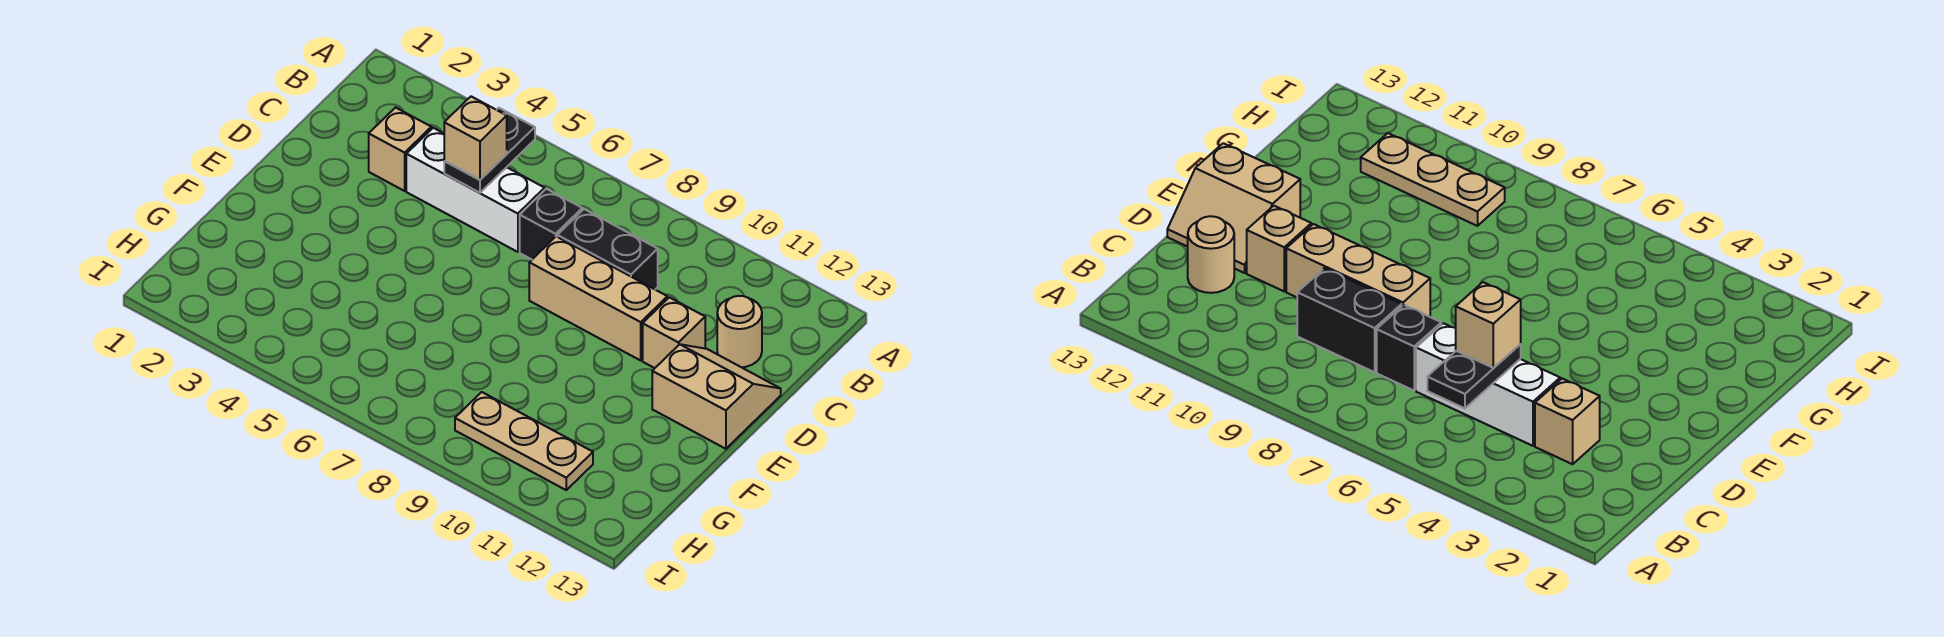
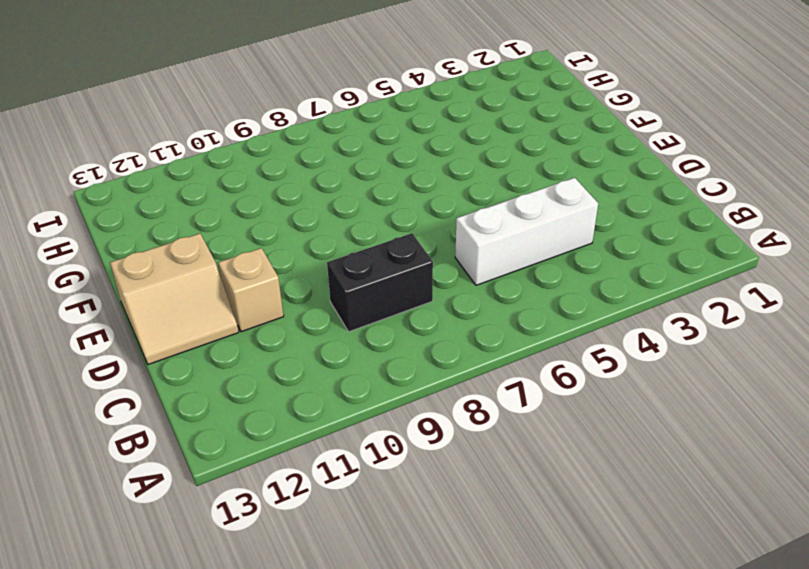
none -> tan 1x1 brick [369,108,431,191]
none -> black 1x1 brick [520,189,582,259]

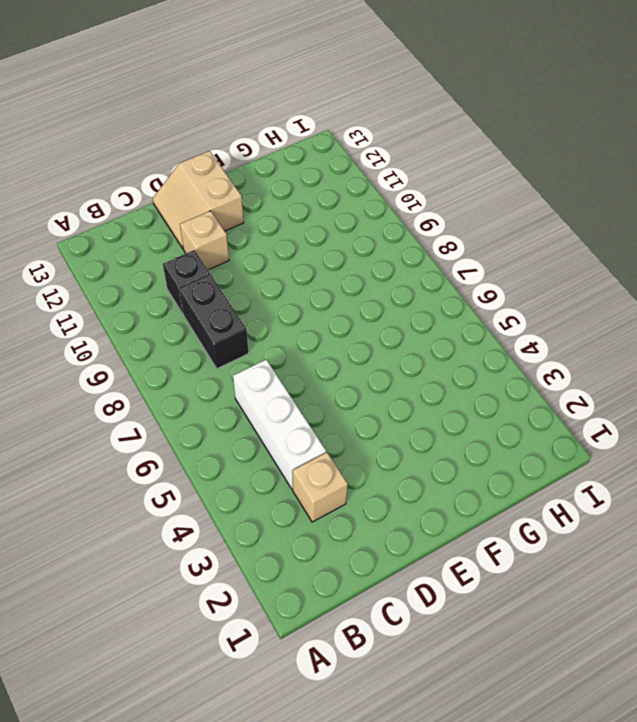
black 1x1 brick [163,250,211,314] -> black 1x1 brick moved to [520,189,582,259]
none -> tan 1x1 round brick [717,296,762,367]
none -> tan 1x3 brick [529,237,667,360]

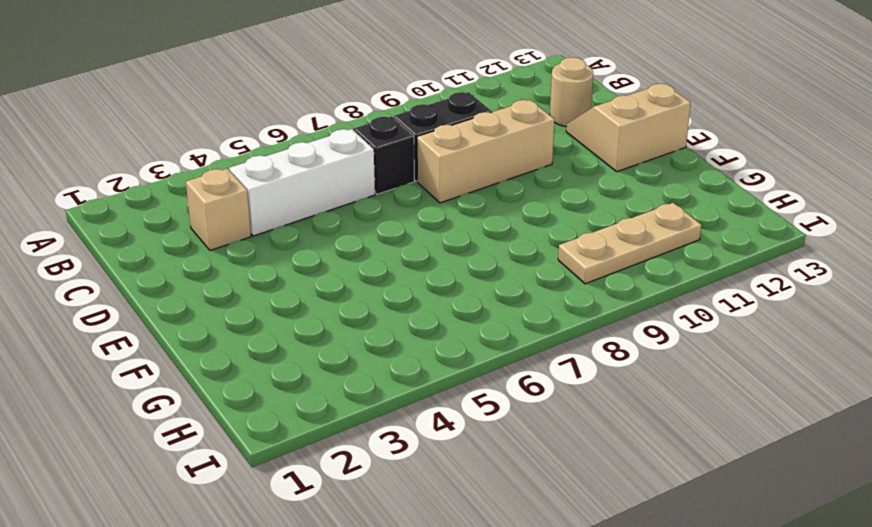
none -> tan 1x1 brick [643,297,705,368]
none -> black 1x2 plate [444,108,535,193]

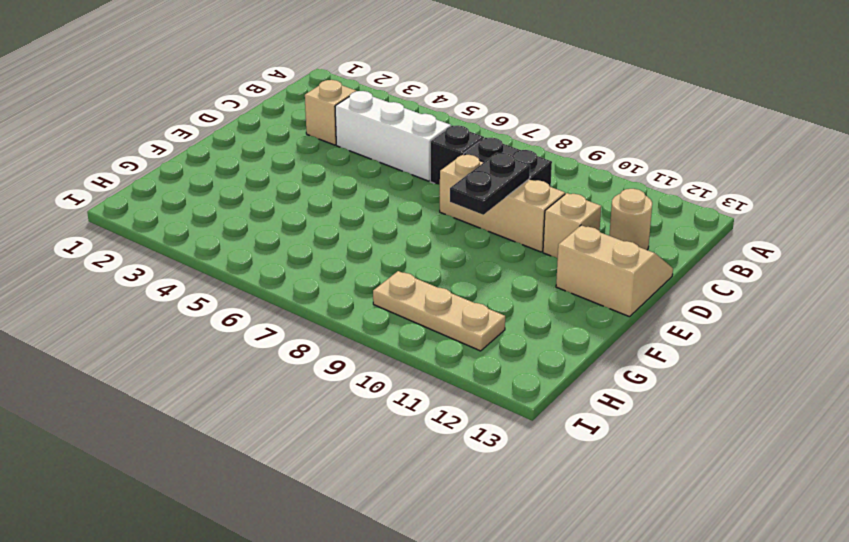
black 1x2 plate [450,153,530,215] -> black 1x2 plate moved to [444,108,535,193]
none -> tan 1x1 brick [444,96,507,180]

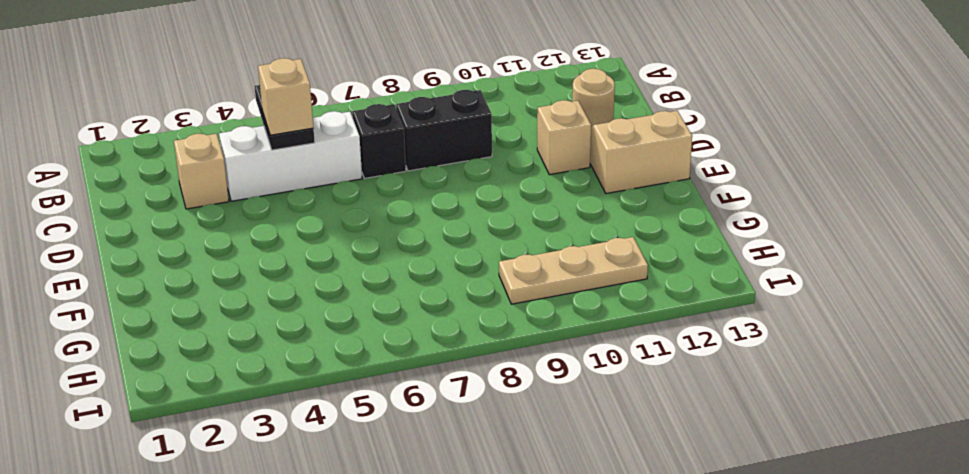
none -> tan 1x3 brick [529,237,667,360]

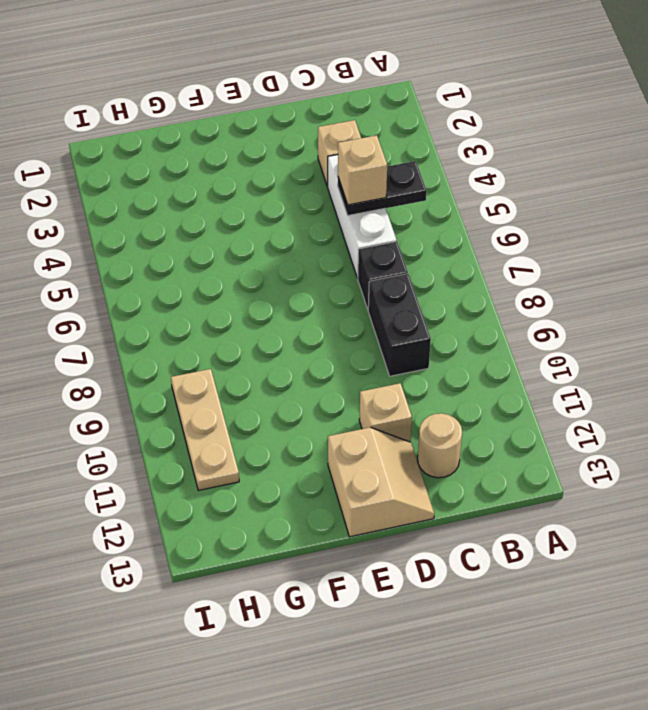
none -> tan 1x3 brick [529,237,667,360]

